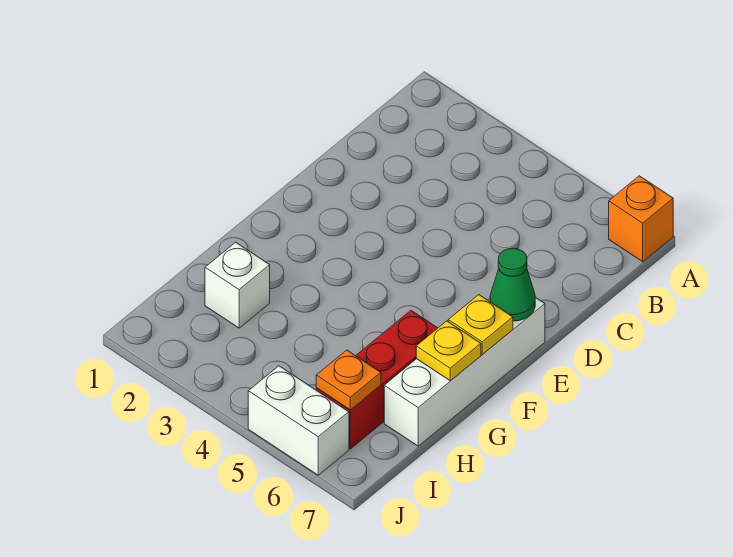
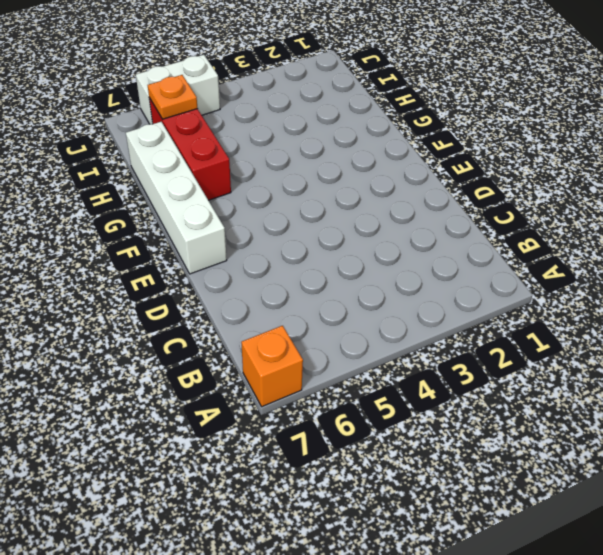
none -> white 1x1 brick [205,242,270,328]
none -> green 1x1 cone [490,248,535,321]

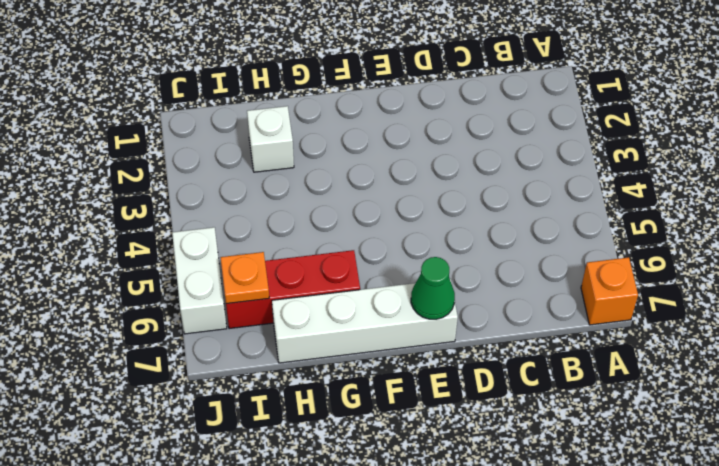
none -> yellow 1x1 plate [448,295,513,354]
none -> yellow 1x1 plate [416,321,481,381]

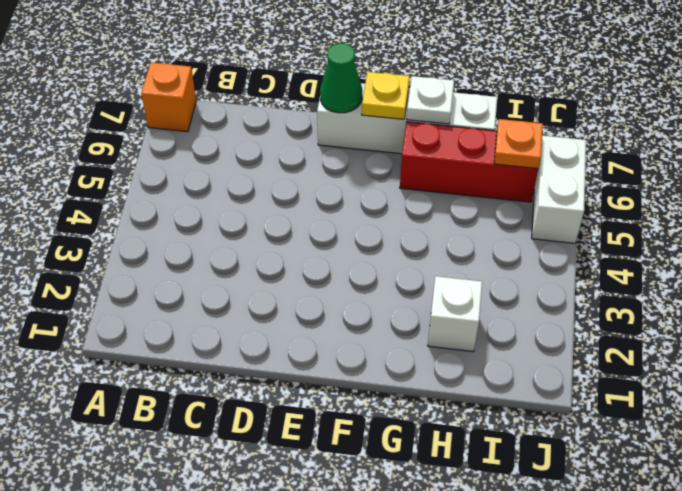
white 1x1 plate [407,76,454,124] -> yellow 1x1 plate [416,321,481,381]

